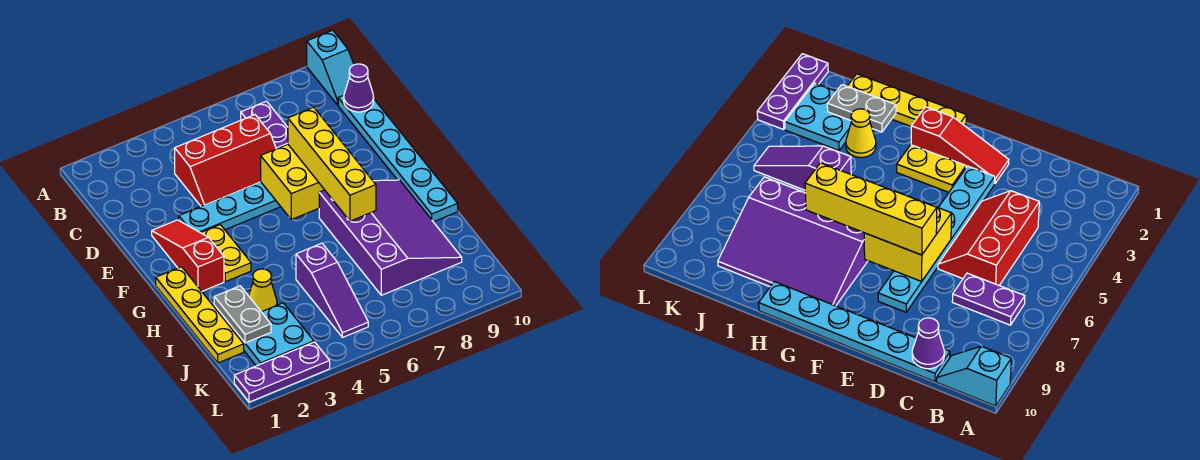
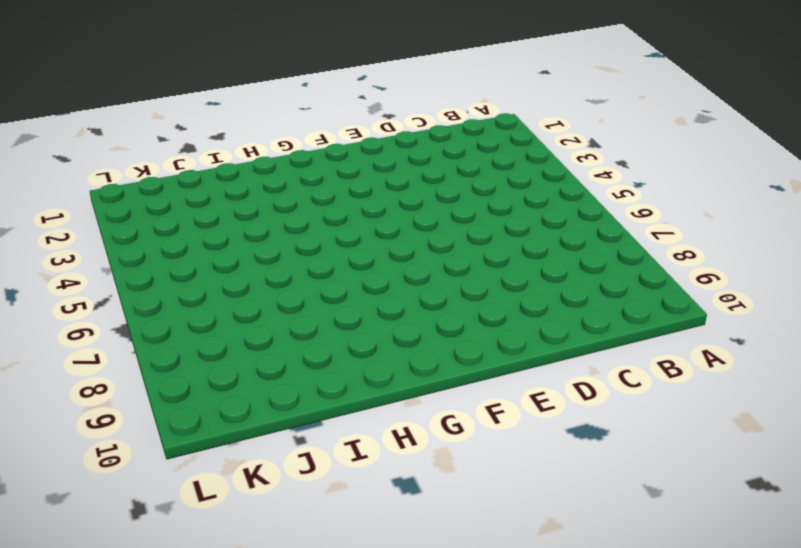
none -> cyan 1x2 slope [307,30,354,105]
none -> purple 1x2 plate [241,101,288,149]
none -> red 2x3 slope [175,115,276,206]

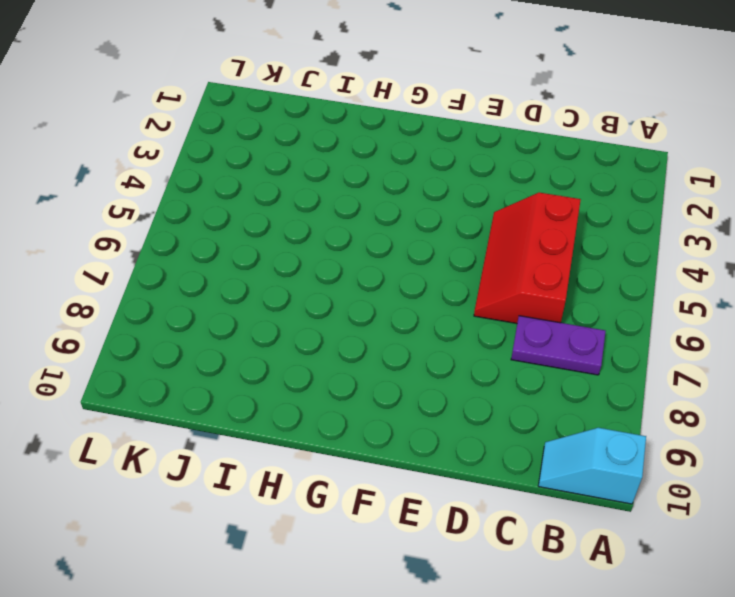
none -> cyan 1x6 plate [338,95,458,222]
none -> red 1x3 slope [152,220,224,291]
none -> cyan 1x6 plate [179,182,281,233]

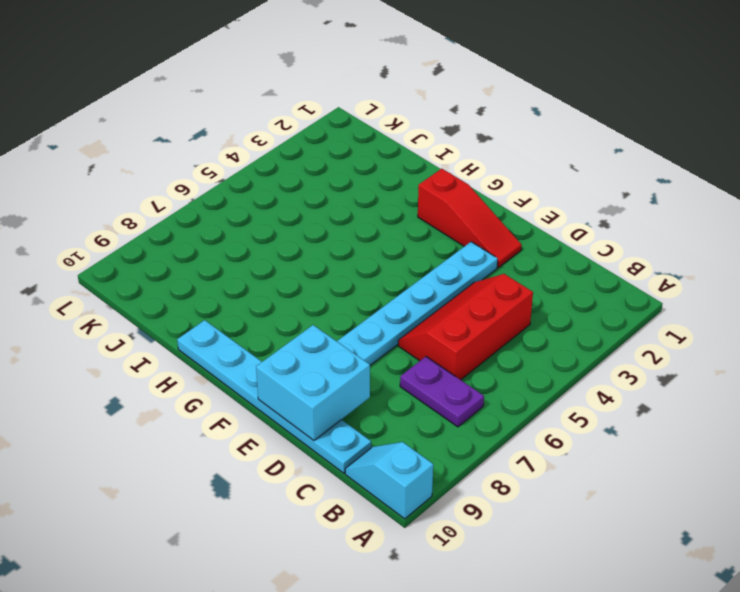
cyan 2x2 brick [256,325,370,440] -> none
none -> yellow 1x2 plate [201,225,251,282]
none -> yellow 1x4 plate [156,267,244,363]
none -> purple 3x4 slope [319,180,462,295]

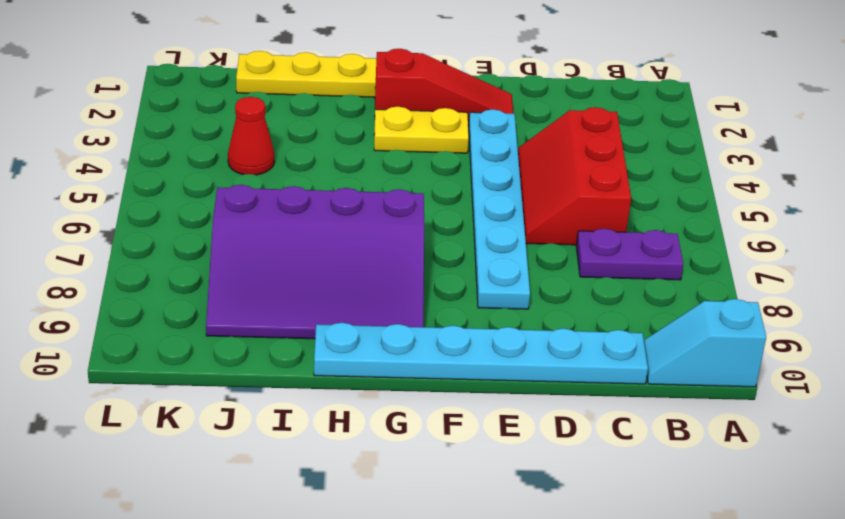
red 1x1 cone [228,97,274,175] -> none
none -> yellow 1x1 cone [249,269,277,312]
none -> purple 1x3 slope [296,243,368,337]
none -> cyan 2x2 plate [230,303,314,366]

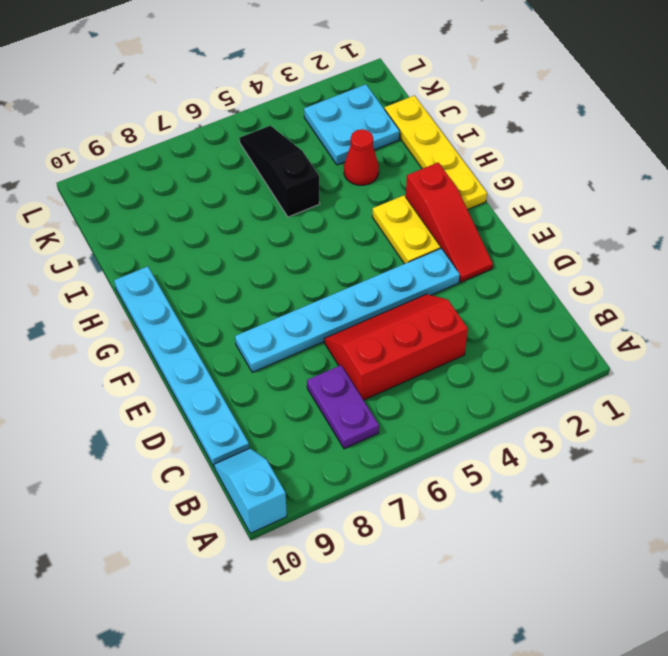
red 1x1 cone [344,129,379,185] -> yellow 1x1 cone [249,269,277,312]
black 1x3 slope [239,126,320,217] -> purple 1x3 slope [296,243,368,337]
none -> purple 3x4 slope [319,180,462,295]
none -> purple 1x3 plate [234,342,330,402]
none -> purple 1x1 cone [344,64,374,112]

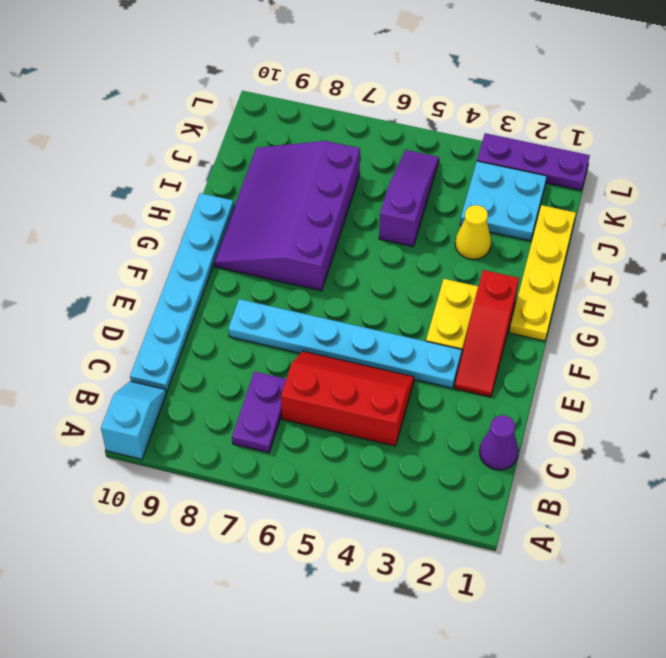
purple 1x1 cone [480,415,518,470] -> purple 1x1 cone moved to [344,64,374,112]
none -> yellow 2x2 brick [261,144,324,220]
none -> grey 1x2 plate [214,286,271,343]
none -> yellow 1x4 brick [288,107,376,221]

